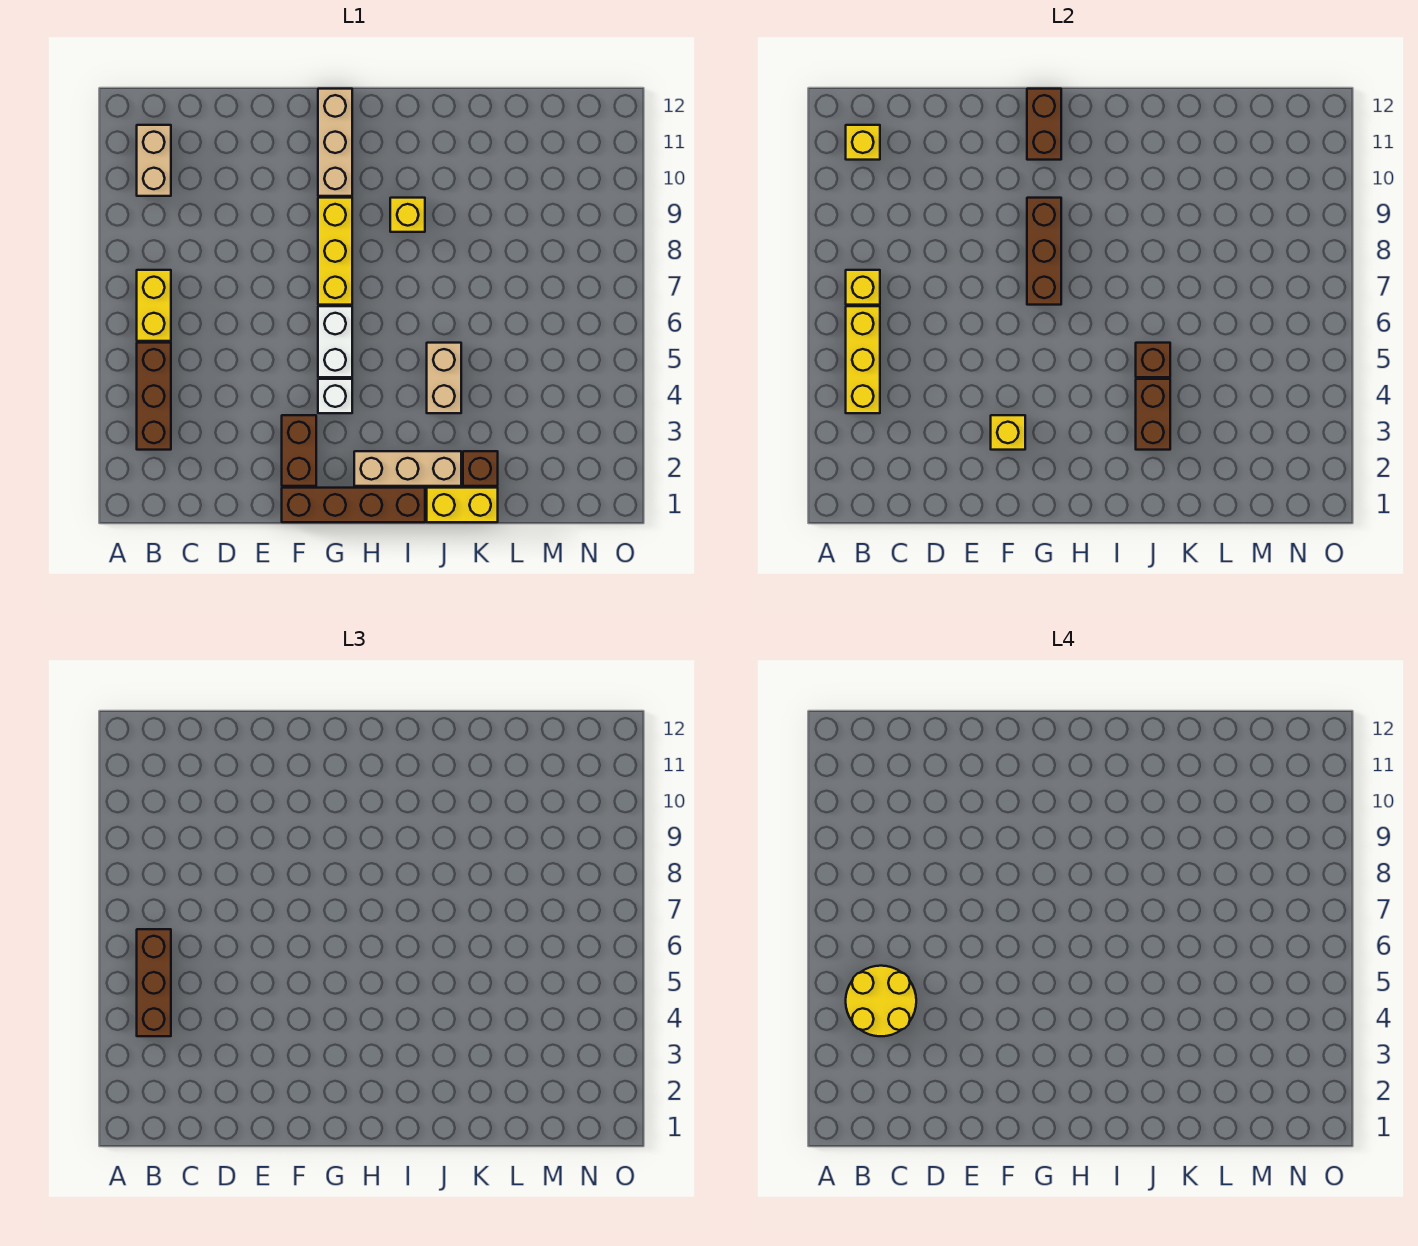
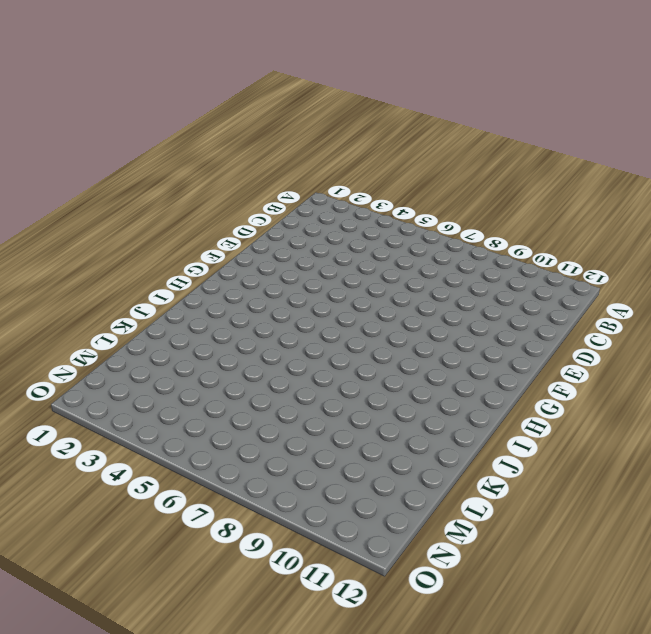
none -> brown 1x3 brick [137,343,171,450]
none -> yellow 1x2 brick [137,270,171,341]
none -> tan 1x2 brick [137,125,171,196]

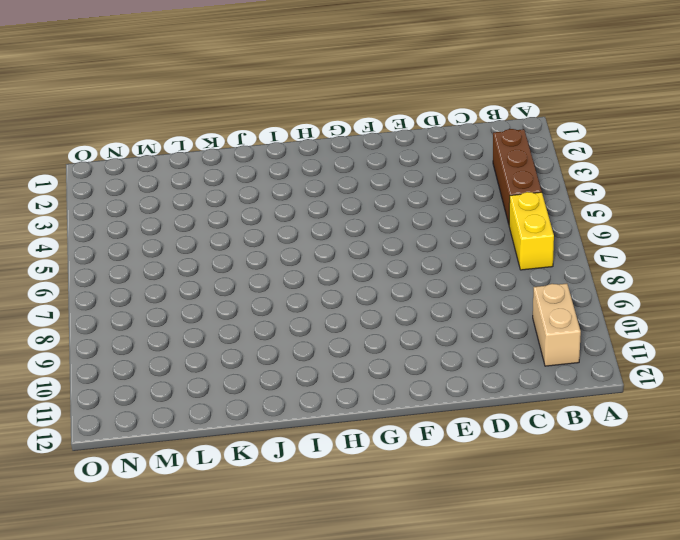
none -> brown 1x4 brick [282,488,425,522]
none -> brown 1x2 brick [282,415,316,486]
none -> white 1x1 brick [318,379,352,413]

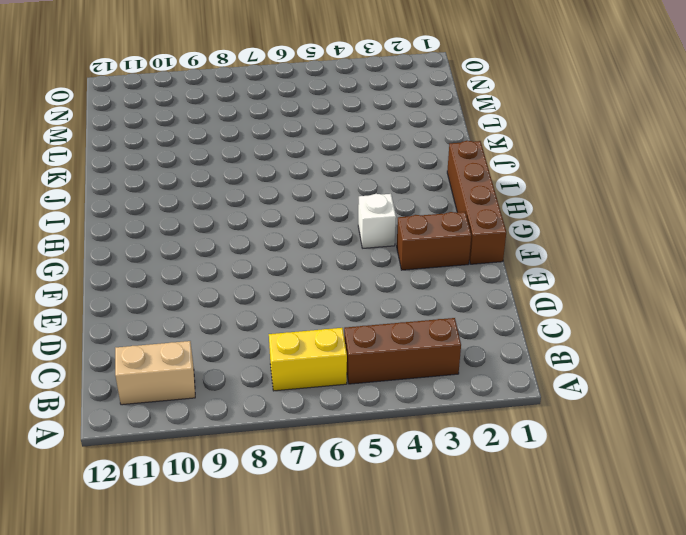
none -> white 1x2 brick [318,306,352,377]
none -> yellow 1x3 brick [318,198,352,305]
none -> tan 1x3 brick [318,89,352,196]

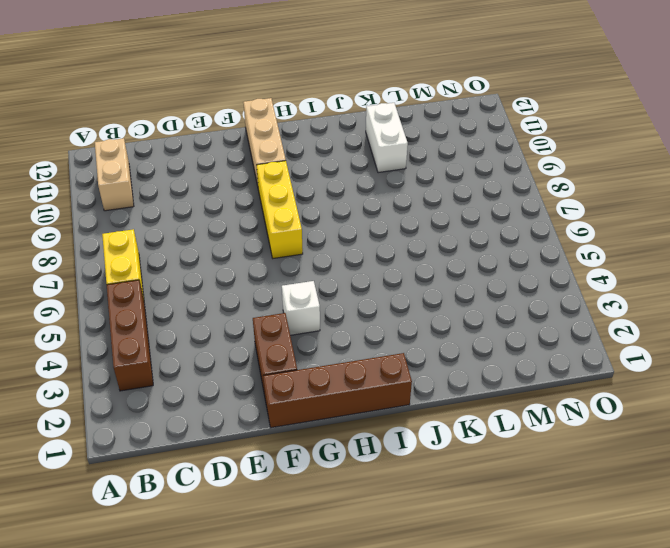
white 1x2 brick [366,103,408,173] -> white 1x2 brick moved to [318,306,352,377]
none -> tan 1x3 brick [354,451,461,486]
none -> yellow 1x1 brick [390,198,425,232]
none -> yellow 1x2 brick [427,488,498,522]

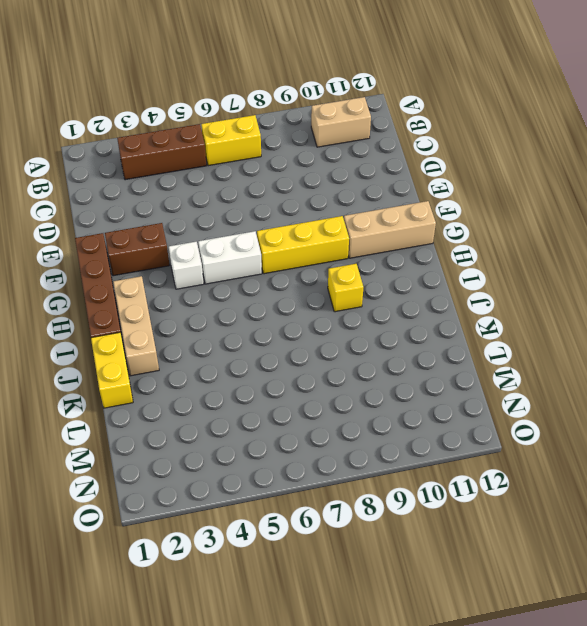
none -> tan 1x2 brick [427,343,461,413]
none -> brown 1x1 brick [463,451,498,486]
none -> yellow 1x3 brick [846,306,880,413]

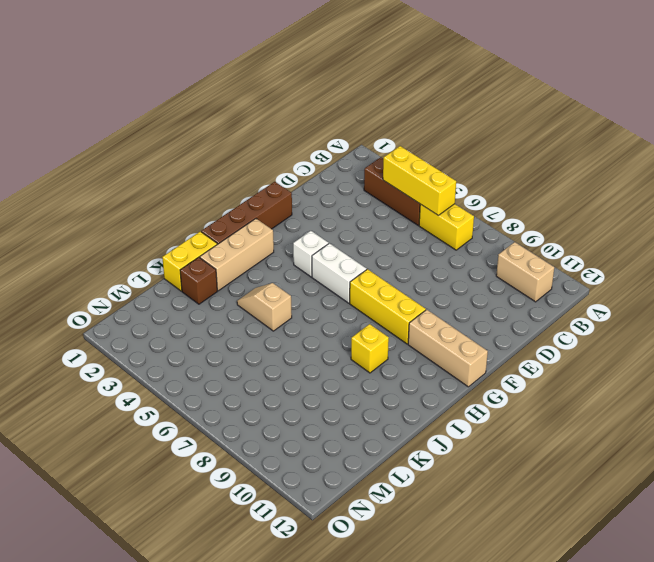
tan 1x2 slope [237,283,292,331] -> tan 1x2 brick [427,343,461,413]
none -> brown 1x2 brick [282,415,316,486]
none -> yellow 1x1 brick [846,270,880,305]
none -> yellow 1x1 brick [846,125,880,160]

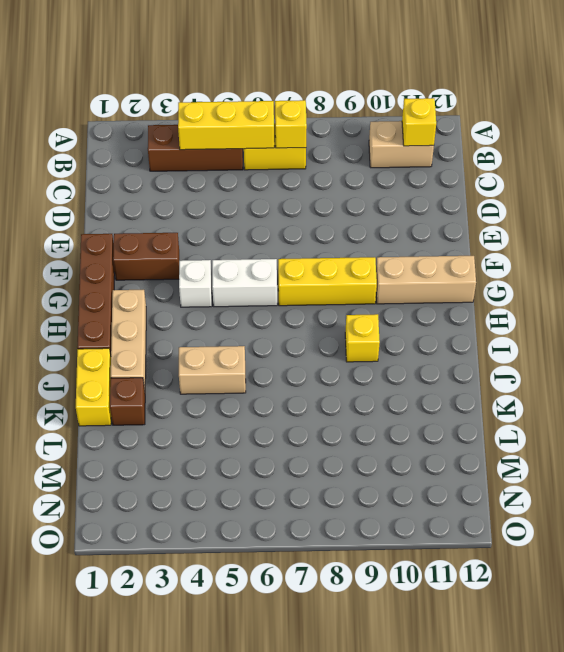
none -> yellow 1x1 brick [991,415,1025,450]
none -> brown 1x3 brick [1027,198,1061,305]
none -> brown 1x2 brick [1027,89,1061,160]

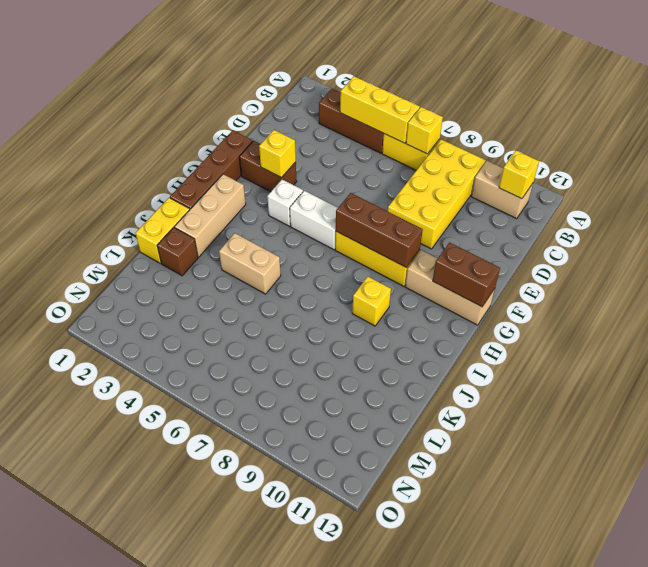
yellow 2x4 brick [388,139,486,249] -> none
none -> brown 1x2 brick [1136,379,1170,450]
none -> brown 1x1 brick [1136,343,1170,377]
none -> brown 1x3 brick [137,929,171,1036]

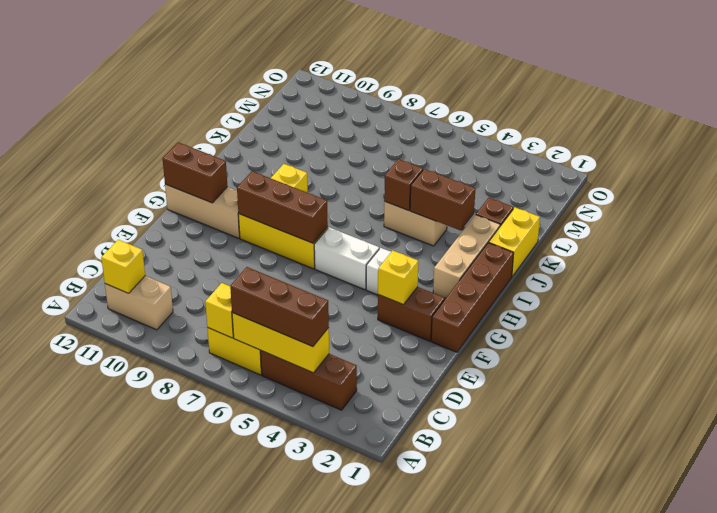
none -> yellow 2x2 round brick [846,966,916,1036]

